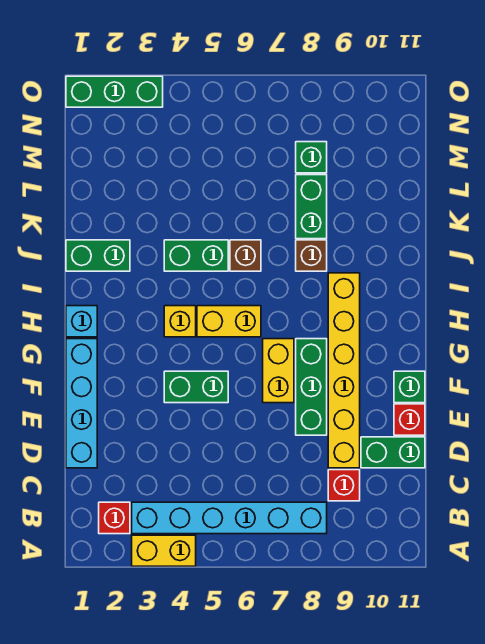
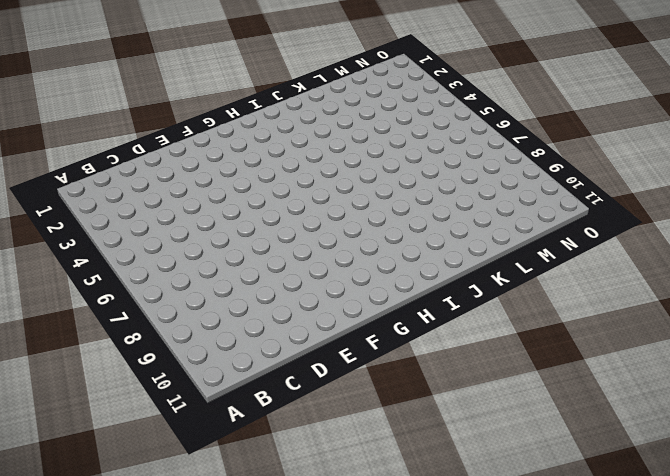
none -> yellow 1x2 brick [132,535,196,566]
none -> red 1x1 brick [99,502,130,534]
none -> cyan 1x6 brick [132,502,327,534]

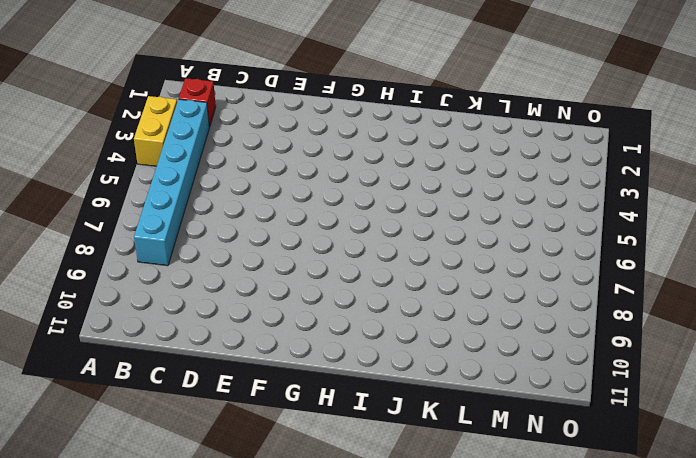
none -> red 1x1 brick [328,470,360,501]
none -> cyan 1x4 brick [66,339,97,468]
none -> yellow 1x6 brick [328,273,360,468]

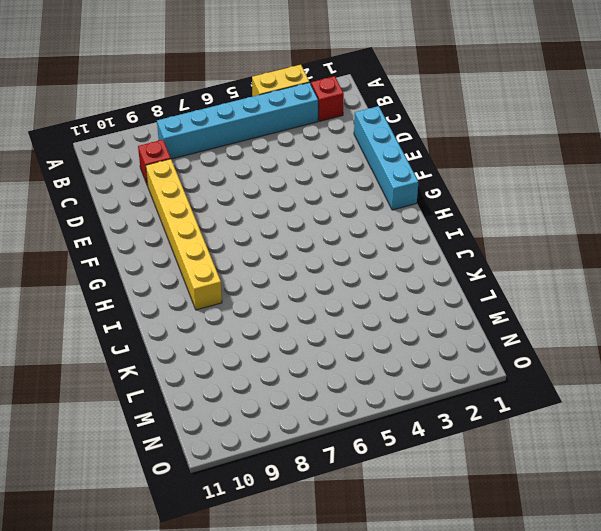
none -> green 1x2 brick [361,437,425,468]
none -> green 1x3 brick [296,339,327,435]
none -> red 1x1 brick [394,404,425,435]

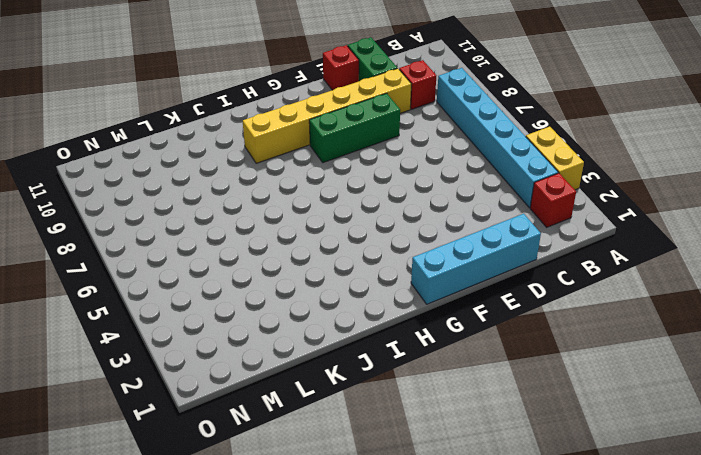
none -> green 1x2 brick [164,371,228,403]
none -> yellow 1x2 brick [263,339,294,403]
none -> green 1x1 brick [394,371,425,403]

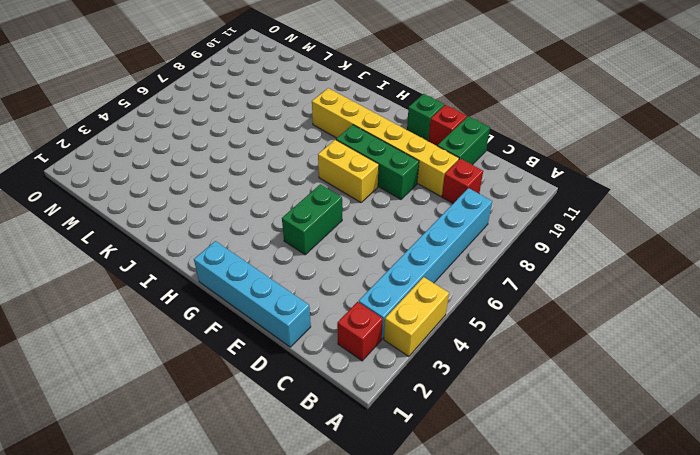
none -> cyan 1x1 brick [66,306,97,337]
none -> yellow 1x1 brick [164,306,196,337]
none -> yellow 1x2 brick [197,306,261,337]

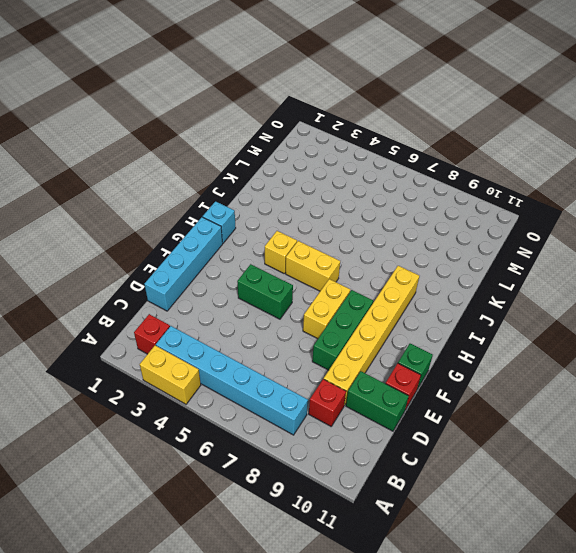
none -> green 1x2 brick [66,240,130,271]
none -> green 1x2 brick [164,240,228,271]
none -> brown 1x1 brick [230,240,261,271]

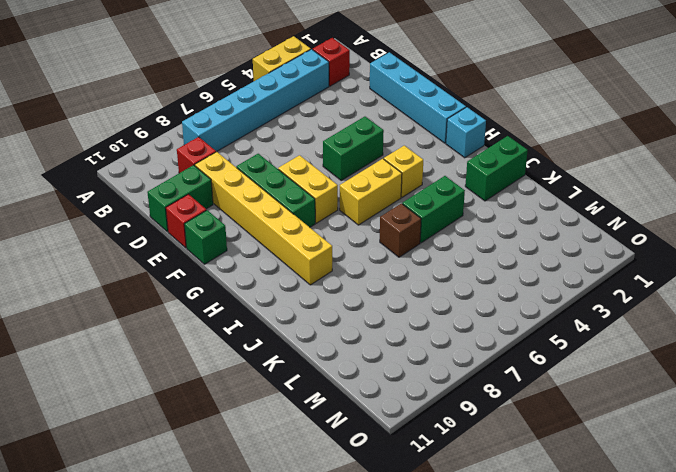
none -> brown 1x1 brick [296,240,327,271]
none -> green 1x2 brick [296,175,327,239]
none -> green 1x1 brick [296,142,327,173]

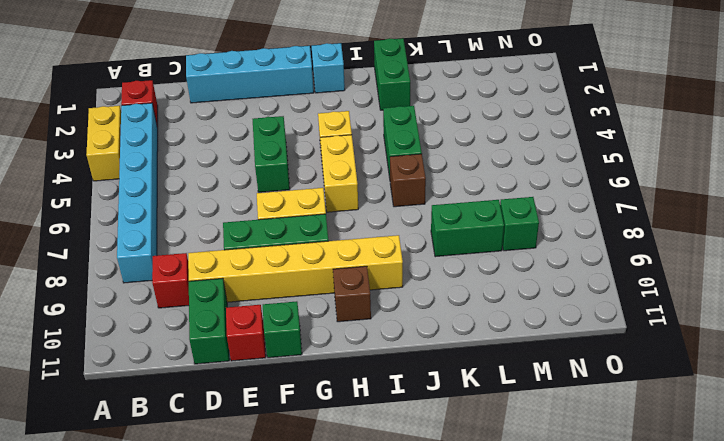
brown 1x1 brick [333,266,371,322] -> brown 1x1 brick moved to [296,240,327,271]
none -> green 1x3 brick [66,76,163,107]

